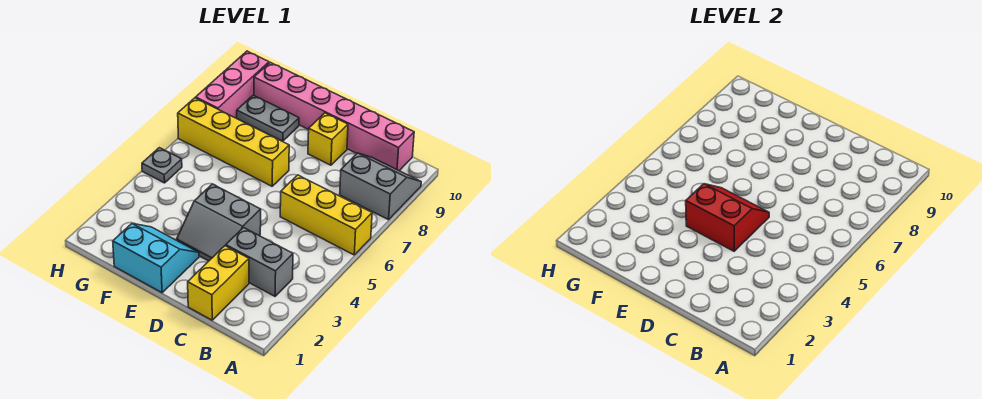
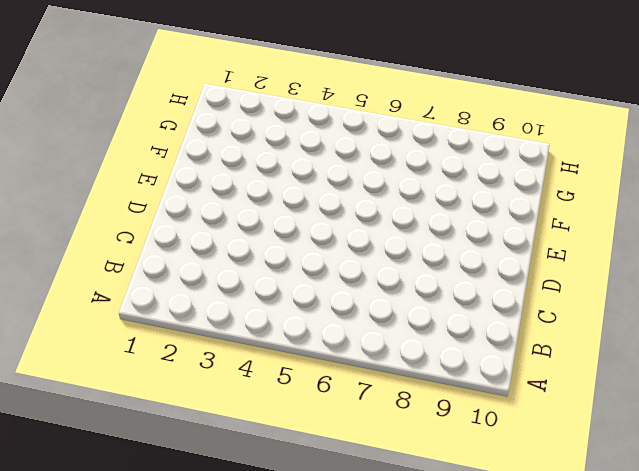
none -> yellow 1x3 brick [280,175,372,255]
none -> grey 2x2 slope [340,153,421,220]
none -> grey 1x2 brick [226,228,293,296]

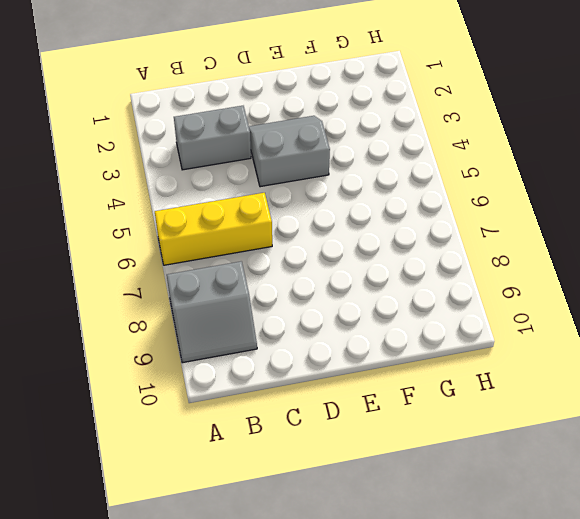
none -> pink 1x6 brick [254,62,414,171]
none -> yellow 1x2 brick [188,246,249,320]
none -> yellow 1x1 brick [308,113,348,165]

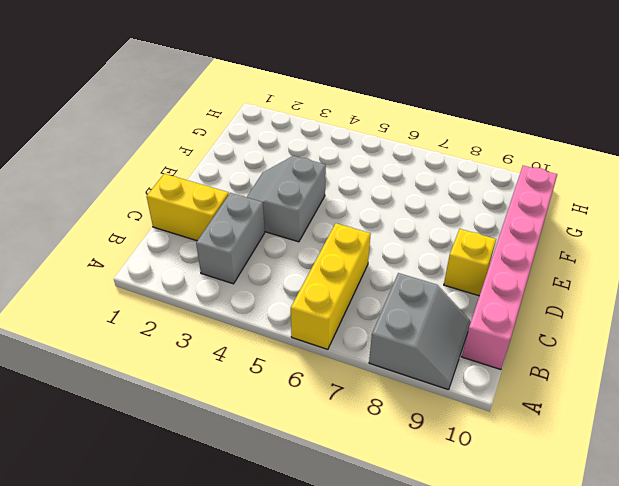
none -> cyan 2x2 slope [113,224,199,293]
none -> yellow 1x4 brick [178,98,289,186]
none -> grey 1x2 plate [237,95,299,141]

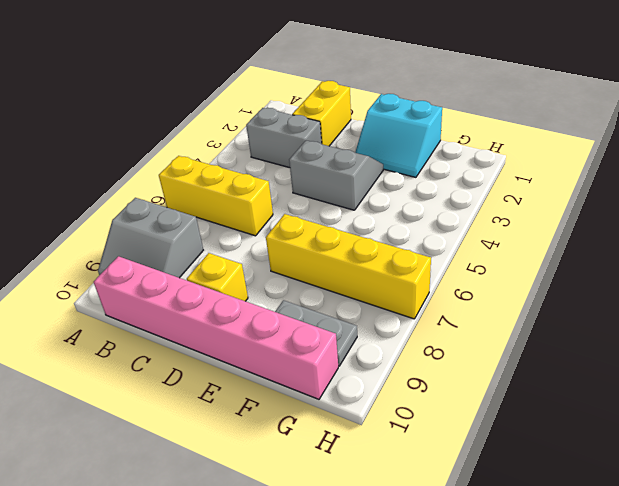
none -> grey 1x1 plate [142,148,182,183]
none -> pink 1x3 brick [196,51,269,118]
none -> red 2x2 slope [686,184,769,251]

